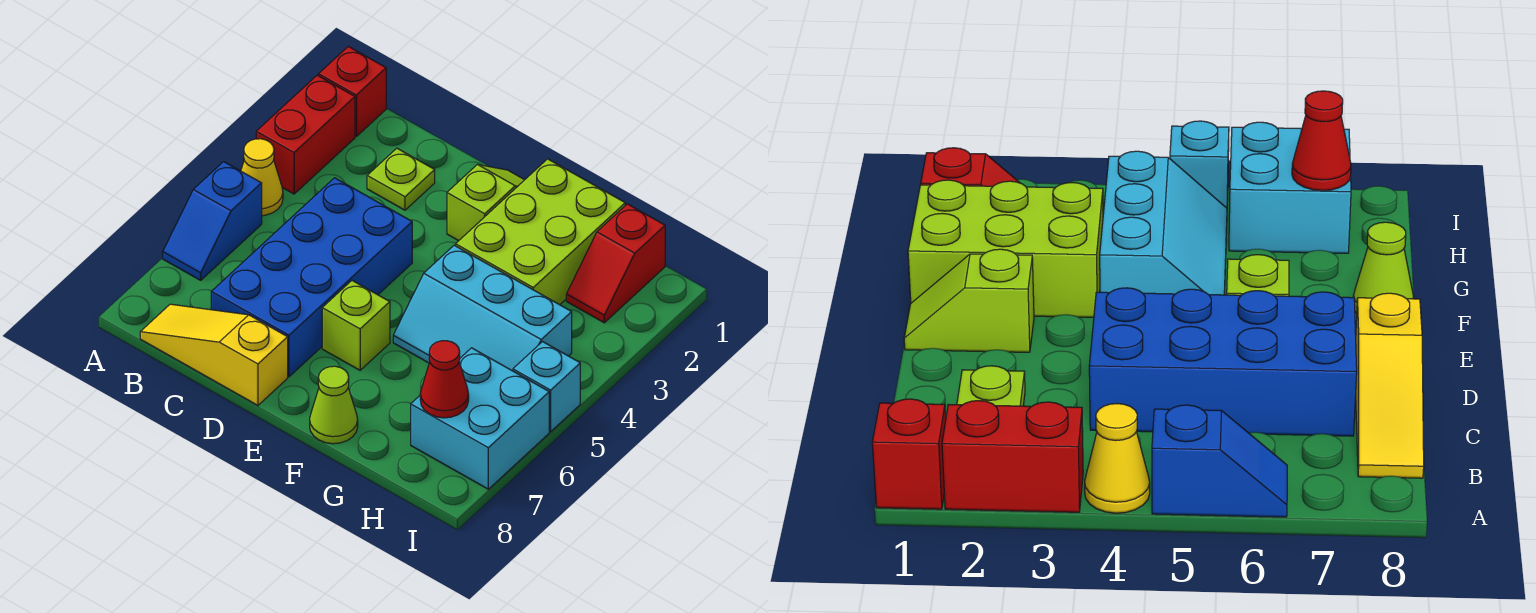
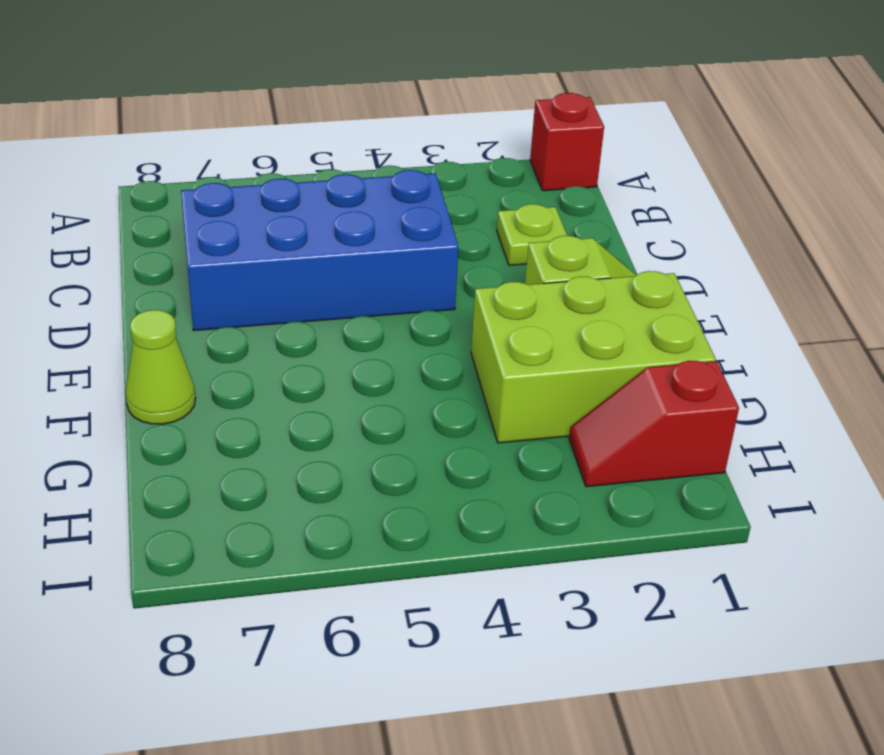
none -> red 1x2 brick [256,75,355,194]
none -> yellow 1x1 cone [241,139,283,216]
none -> blue 1x2 slope [163,162,262,280]

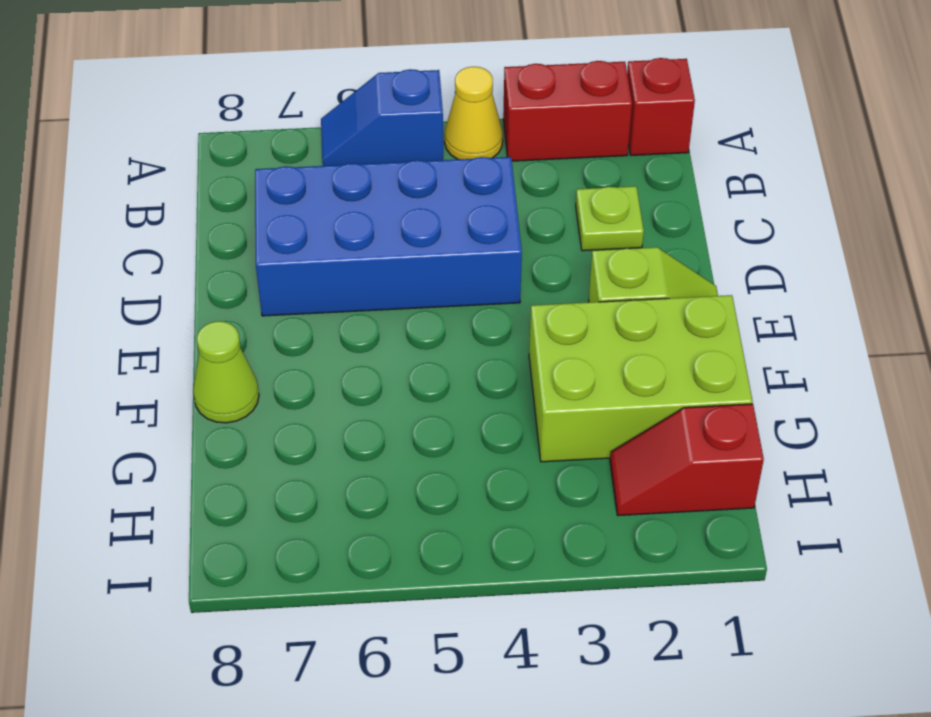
none -> yellow 1x3 slope [140,304,288,405]
none -> lime 1x1 brick [322,281,390,370]
none -> cyan 2x3 slope [393,245,572,371]

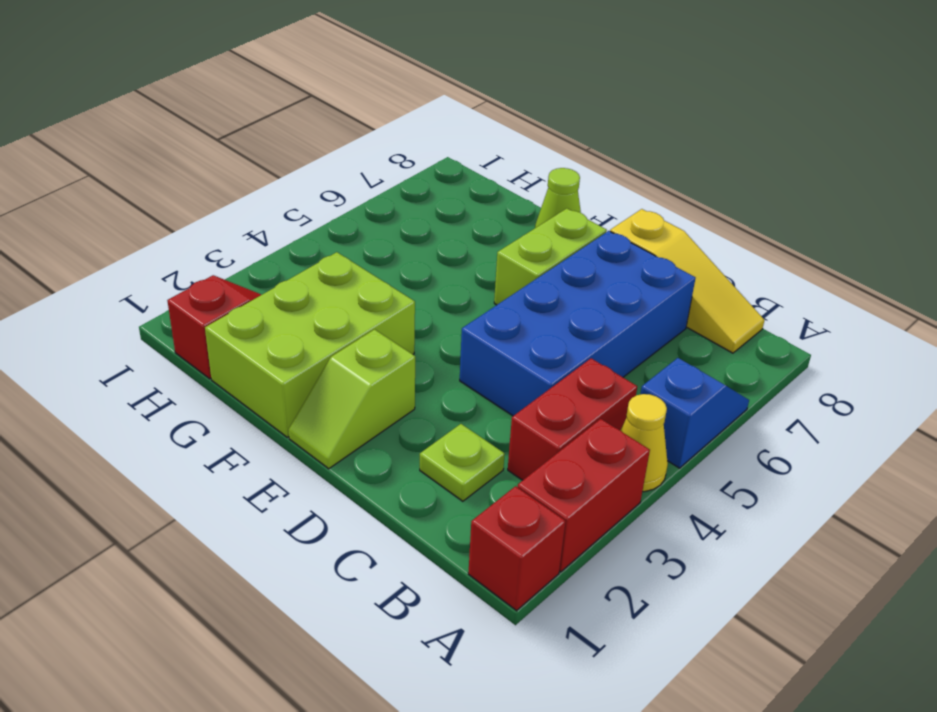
red 1x2 brick [508,358,637,480] -> none
lime 1x2 brick [494,208,607,305] -> lime 1x1 brick [322,281,390,370]
none -> cyan 2x3 slope [393,245,572,371]
none -> cyan 2x2 brick [411,348,549,489]
none -> cyan 1x1 brick [513,342,580,432]

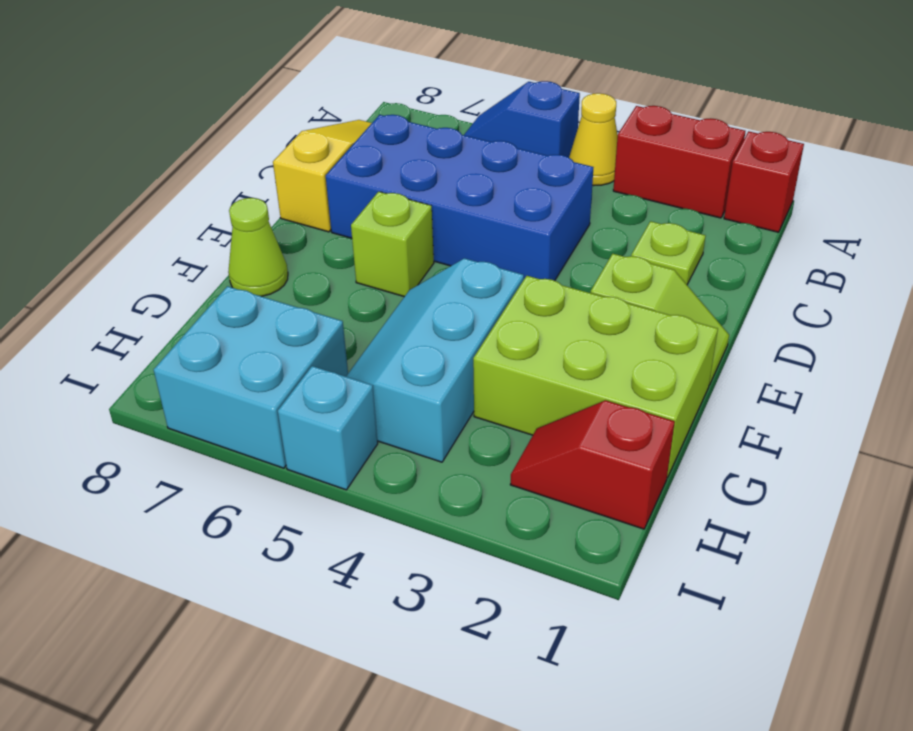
none -> red 1x1 cone [420,341,469,418]

